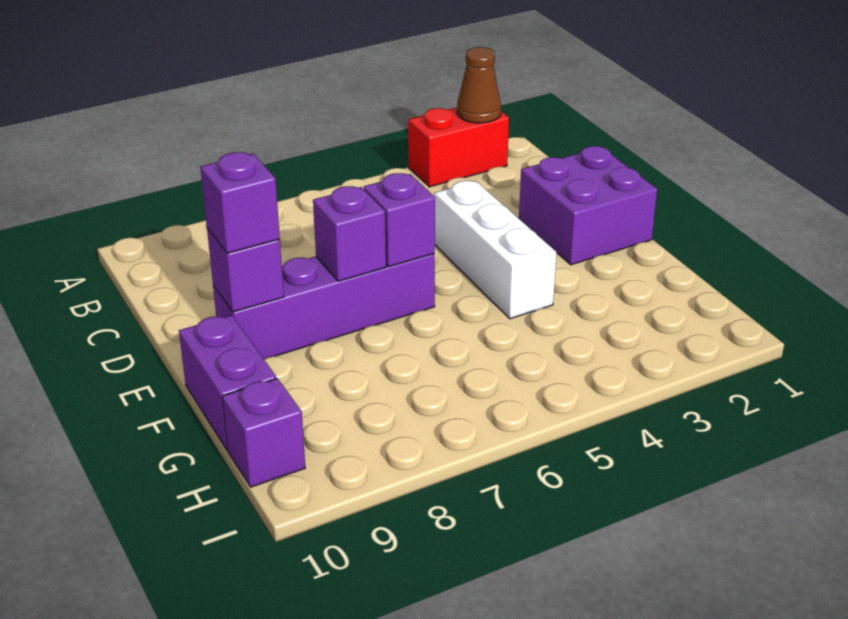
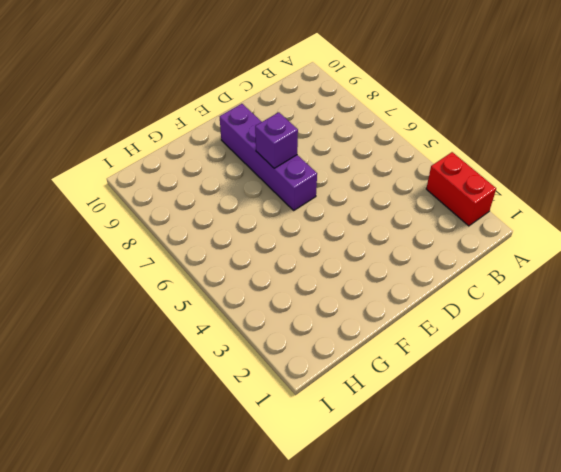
none -> purple 2x2 brick [519,146,657,265]
none -> white 1x3 brick [434,181,557,319]

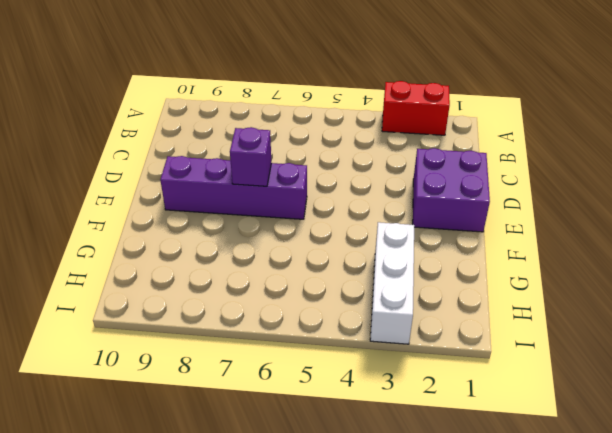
white 1x3 brick [370,222,414,344] -> white 1x3 brick moved to [434,181,557,319]
none -> purple 1x2 brick [179,315,277,451]
none -> purple 1x1 brick [222,378,305,487]

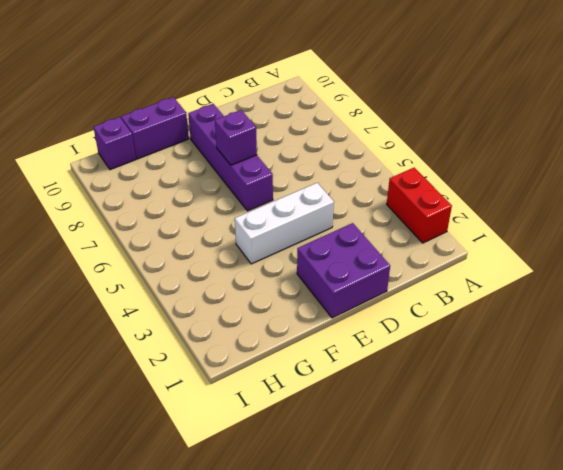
none -> brown 1x1 cone [457,47,501,123]
none -> purple 1x1 brick [364,173,435,267]

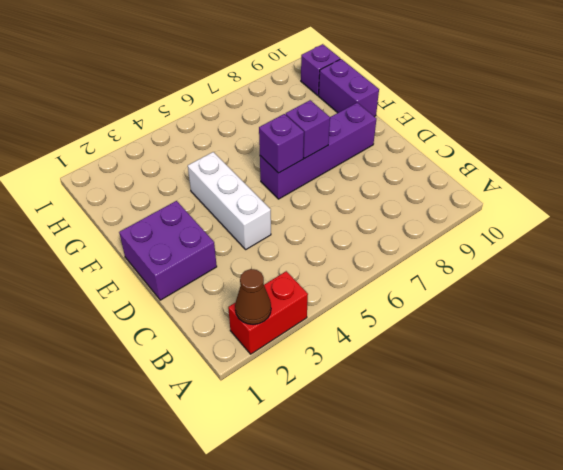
none -> purple 1x1 brick [207,228,284,312]
none -> purple 1x1 brick [200,152,280,253]

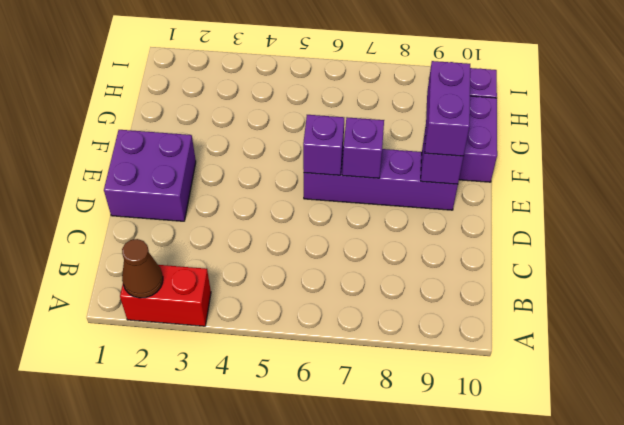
purple 1x2 brick [425,61,470,156] -> purple 1x1 brick [200,152,280,253]
none -> white 1x3 brick [434,181,557,319]

